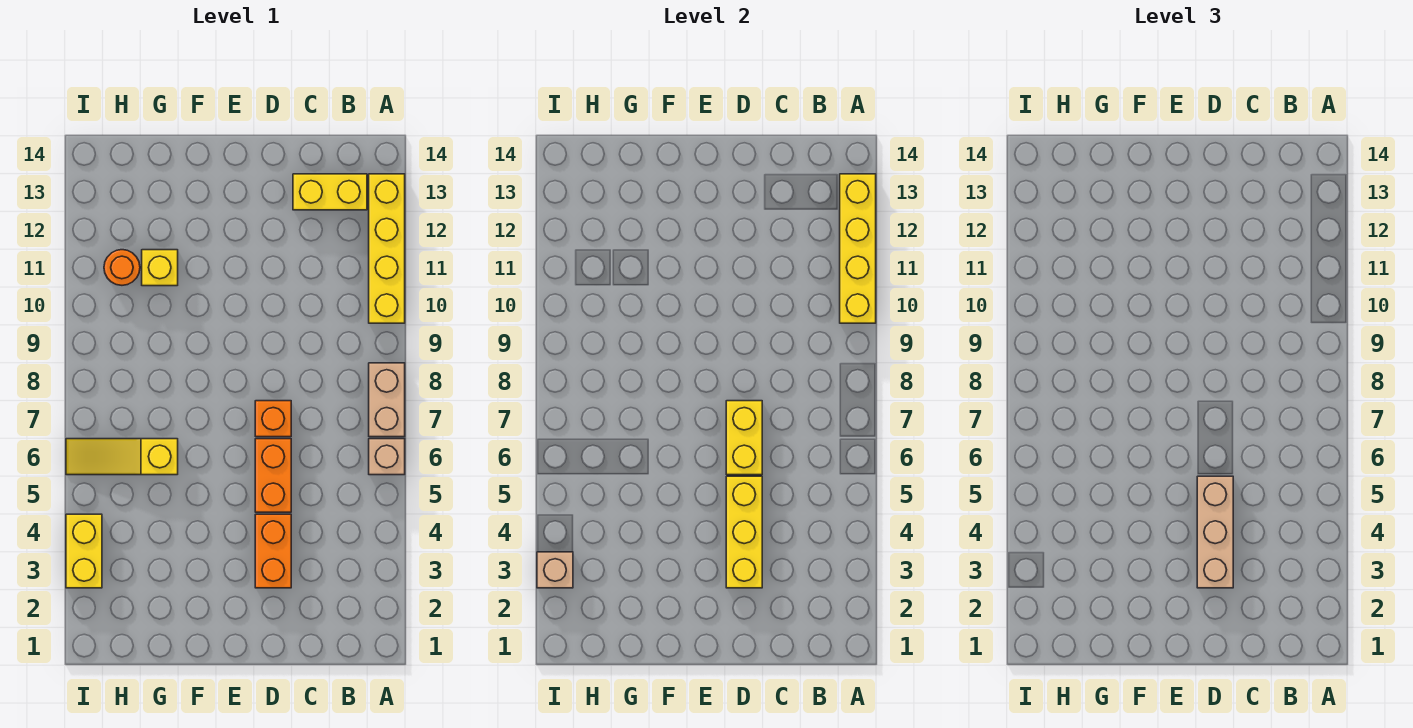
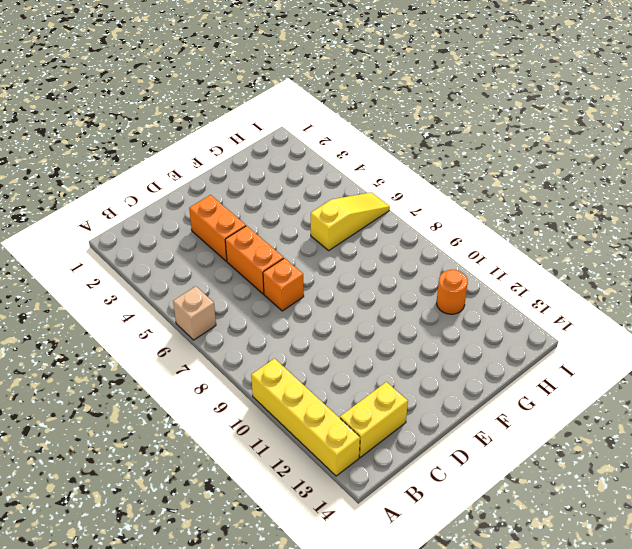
none -> tan 1x2 brick [369,363,405,437]
none -> yellow 1x1 brick [142,250,178,286]
none -> yellow 1x2 brick [66,514,102,588]

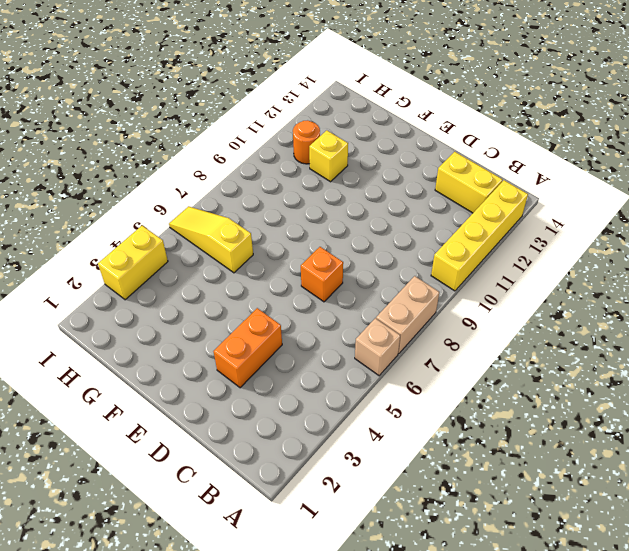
none -> orange 1x2 brick [255,439,291,512]
none -> yellow 1x4 brick [840,174,876,323]
none -> yellow 1x3 brick [726,476,762,588]

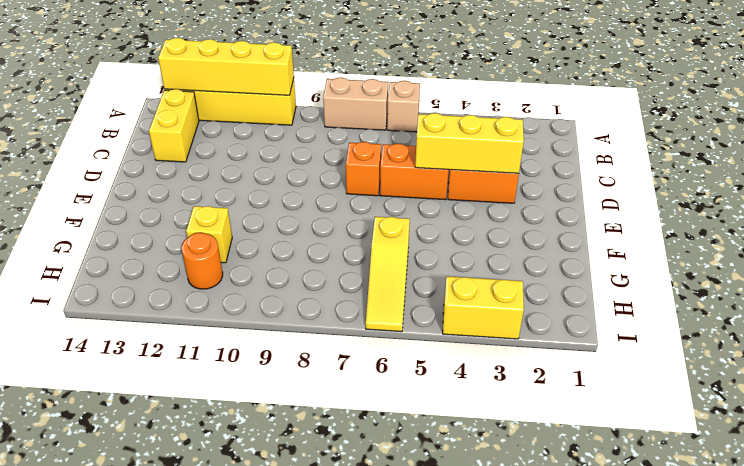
none -> yellow 1x2 brick [726,401,762,475]
none -> tan 1x1 brick [537,552,573,588]
none -> tan 1x3 brick [1197,476,1233,588]

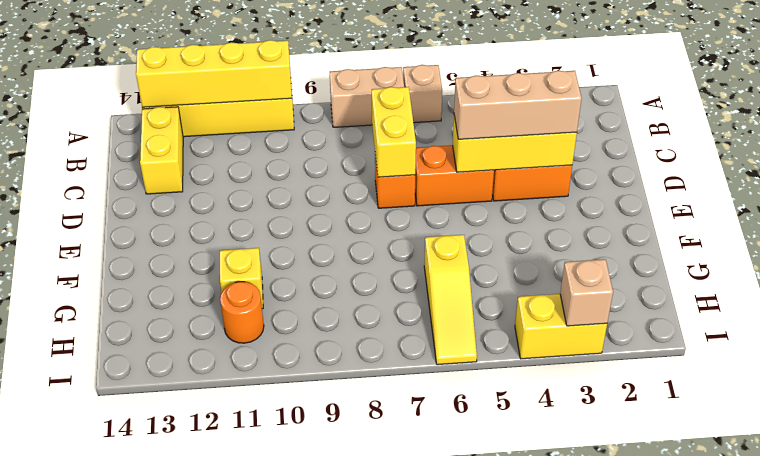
yellow 1x2 brick [372,87,416,177] -> yellow 1x2 brick turned to [726,401,762,475]

